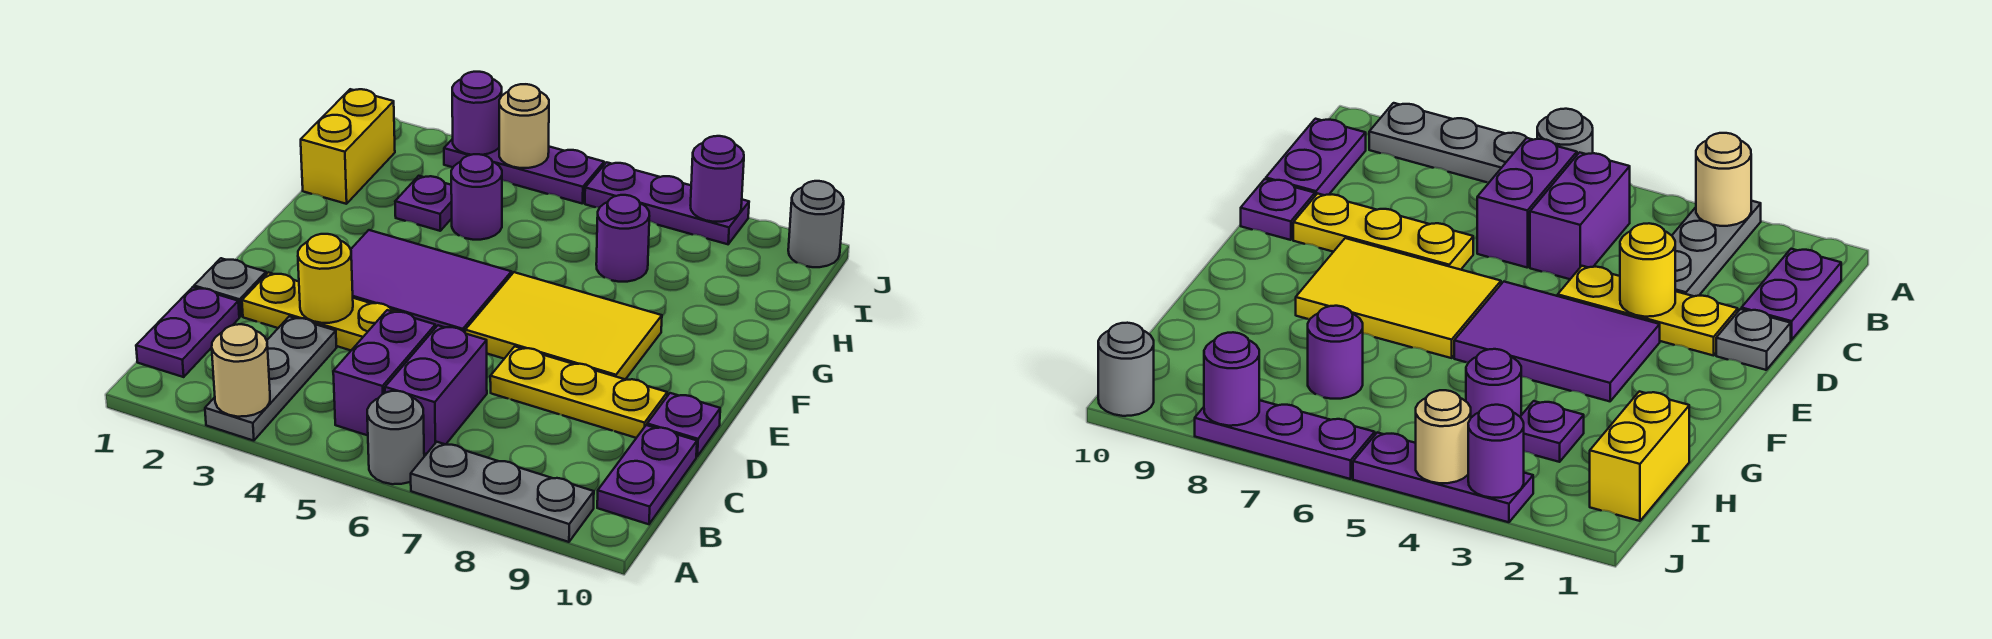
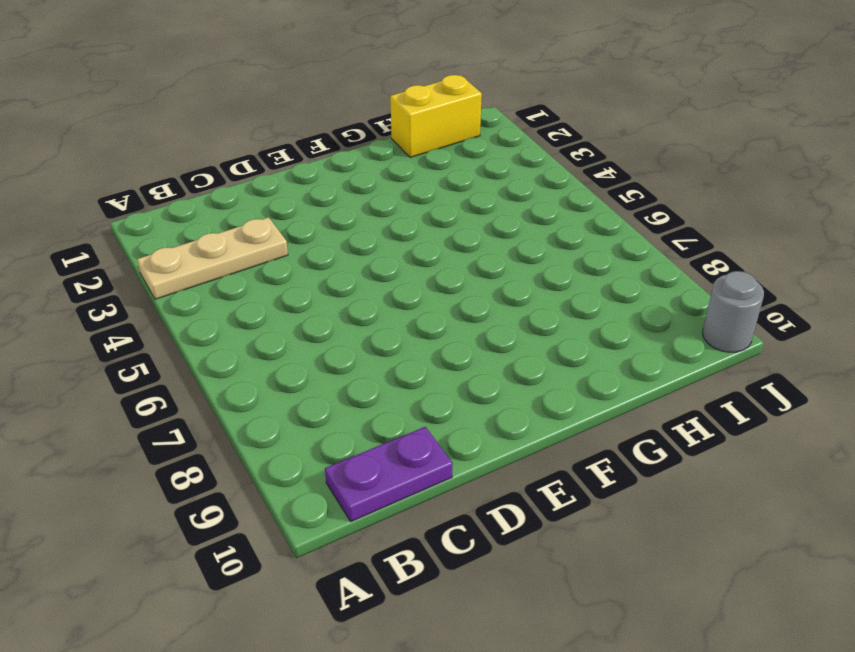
tan 1x3 plate [137,217,288,299] -> grey 1x3 plate [205,316,337,441]
none -> grey 1x1 round brick [367,391,424,484]
none -> grey 1x3 plate [411,442,594,542]
none -> purple 1x2 plate [136,287,239,377]

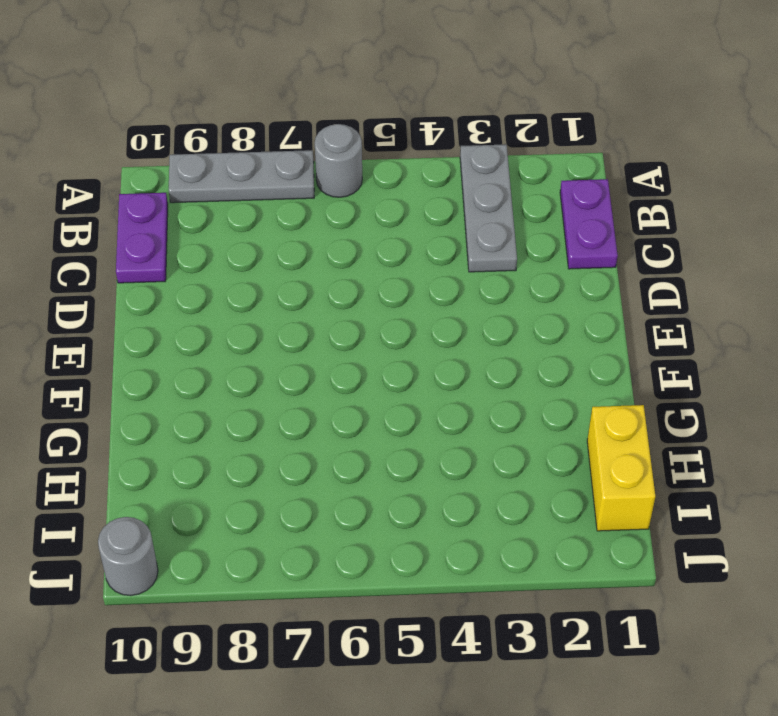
none -> purple 1x2 brick [333,310,435,435]
none -> purple 1x2 brick [385,325,487,454]
none -> grey 1x1 plate [194,258,266,317]

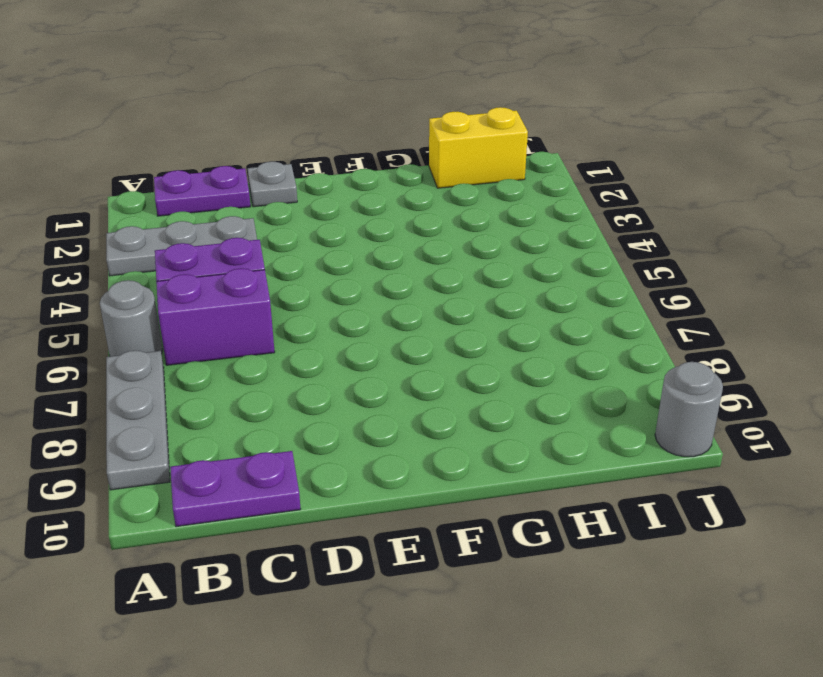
none -> yellow 1x3 plate [242,272,399,350]
none -> yellow 1x3 plate [490,346,667,438]
none -> purple 1x1 plate [647,393,720,456]

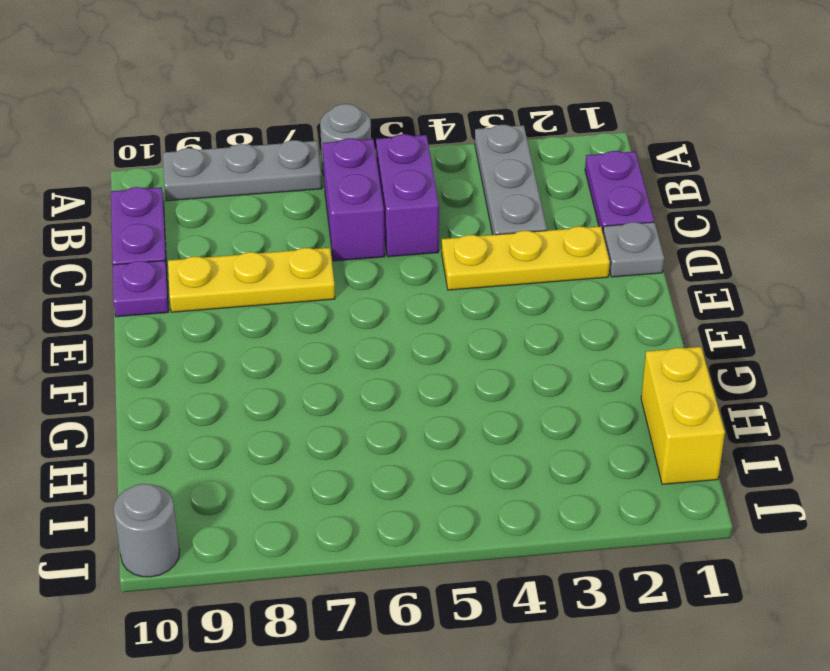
none -> purple 2x3 tile [351,230,511,332]
none -> yellow 2x3 tile [465,272,662,379]
none -> purple 1x1 plate [395,176,452,231]

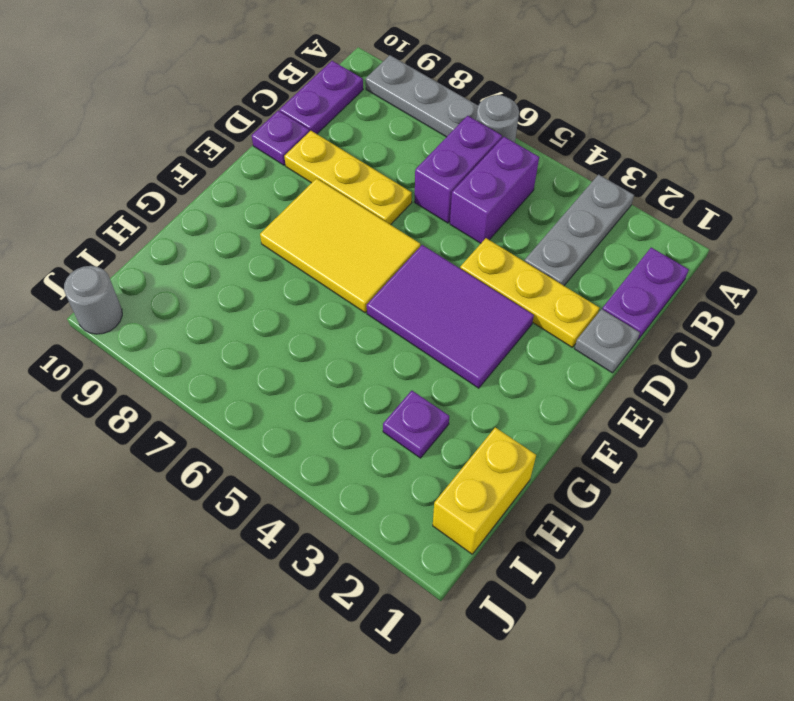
none -> purple 1x1 round brick [451,154,502,240]
none -> purple 1x1 round brick [596,195,649,282]
none -> purple 1x3 plate [444,139,604,204]

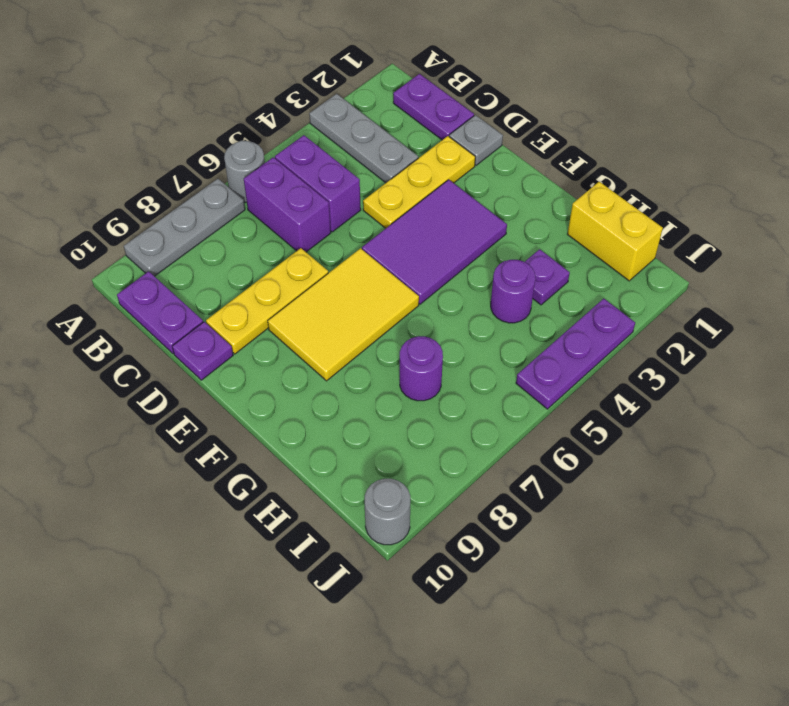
none -> purple 1x3 plate [585,162,749,244]
none -> tan 1x1 round brick [212,324,270,417]
none -> yellow 1x1 round brick [298,234,353,323]

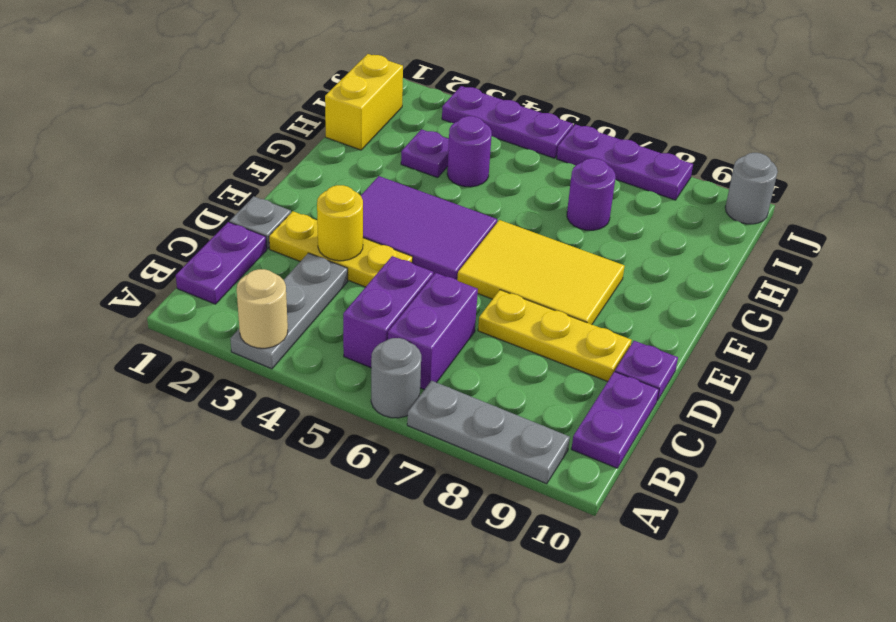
none -> purple 1x1 round brick [452,72,502,155]
none -> tan 1x1 round brick [499,84,549,168]
none -> purple 1x1 round brick [691,136,744,222]

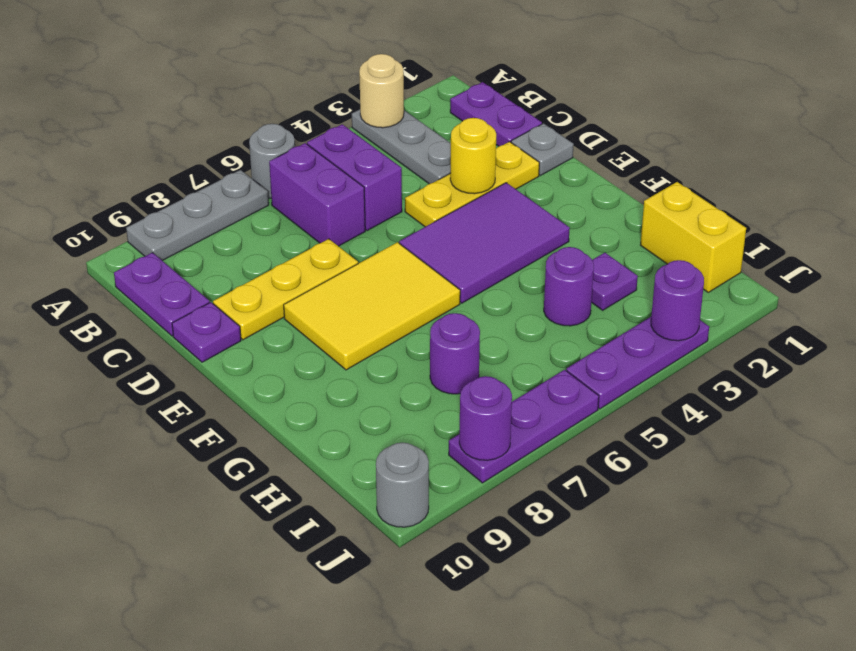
none -> tan 1x1 round brick [499,84,549,168]

